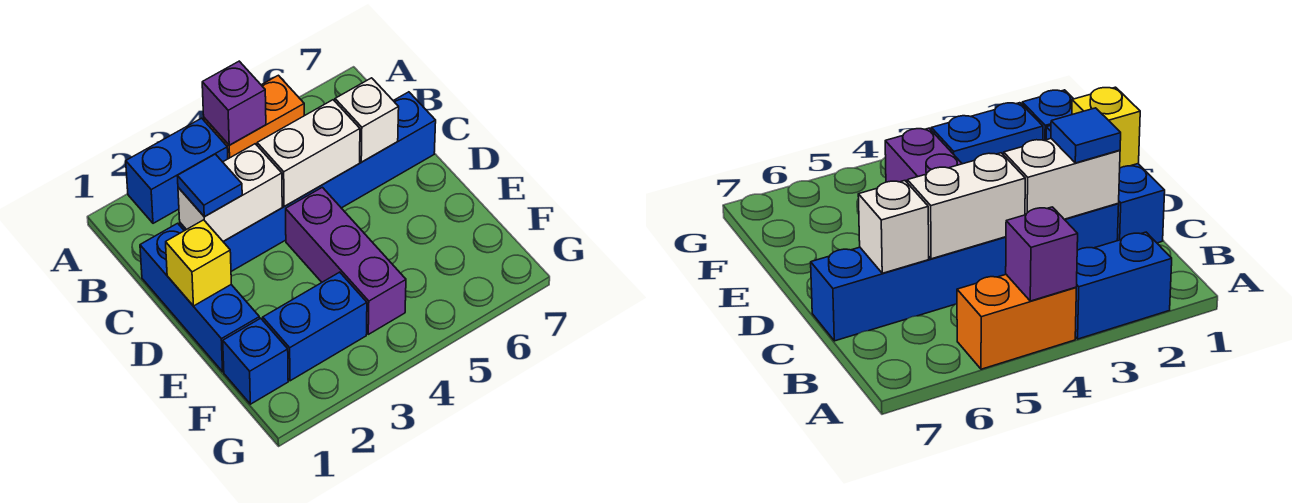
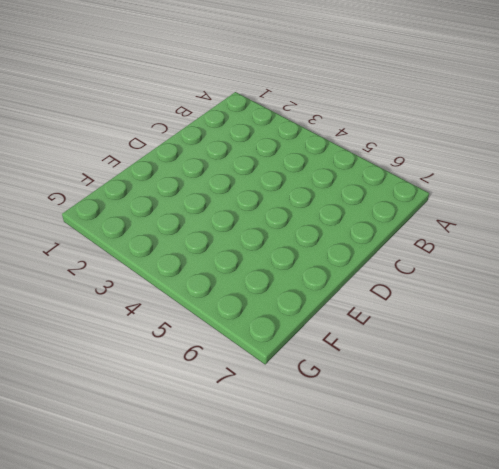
none -> blue 1x2 brick [126,118,228,223]
none -> orange 1x2 brick [204,75,304,159]
none -> blue 1x3 brick [140,223,260,372]

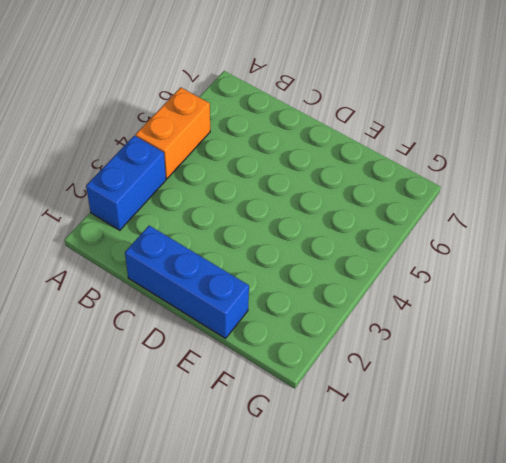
none -> blue 1x6 brick [180,92,436,271]
none -> purple 1x3 brick [286,187,406,334]
none -> blue 1x1 brick [223,318,288,404]

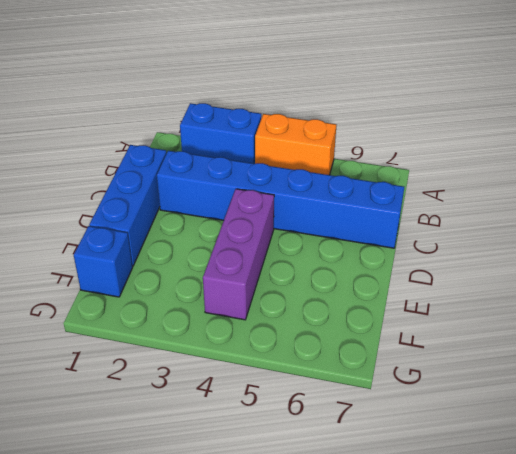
none -> blue 1x2 brick [263,272,367,381]
none -> purple 1x1 brick [202,61,266,145]
none -> white 1x2 brick [178,144,282,241]

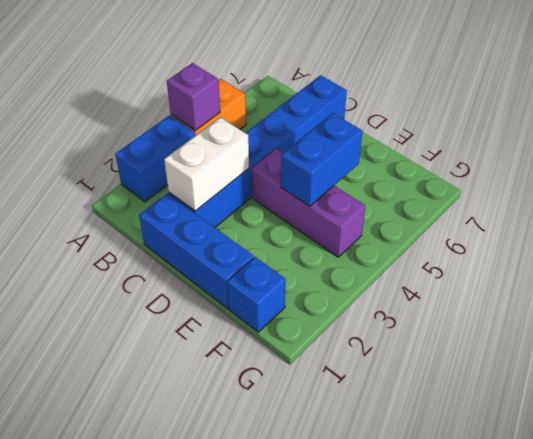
blue 1x2 brick [281,113,362,206] -> blue 1x2 brick moved to [263,272,367,381]
none -> white 1x2 brick [257,100,360,206]
none -> white 1x1 brick [335,78,399,162]
none -> yellow 1x1 brick [166,220,231,306]

